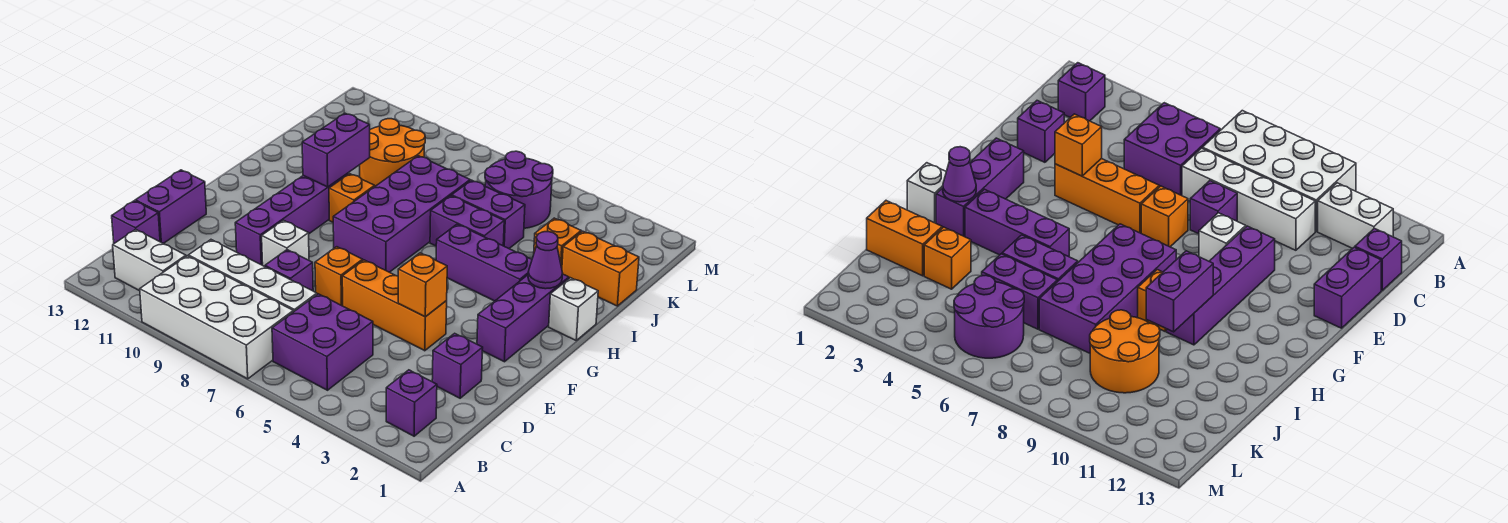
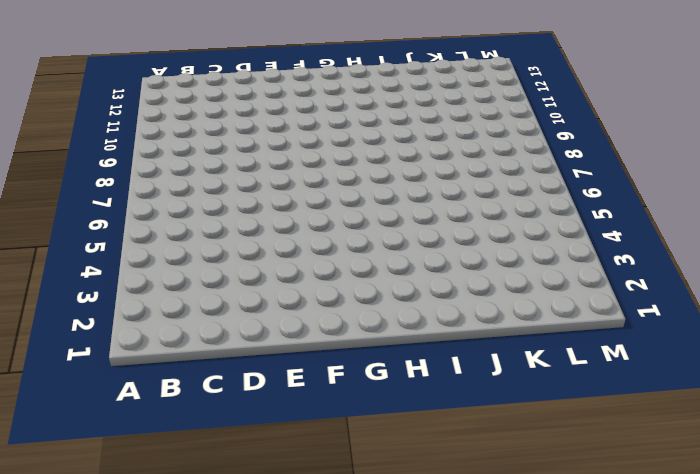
none -> white 2x4 brick [140,256,293,379]
none -> purple 1x1 brick [386,370,437,436]
none -> purple 2x2 brick [272,294,373,390]

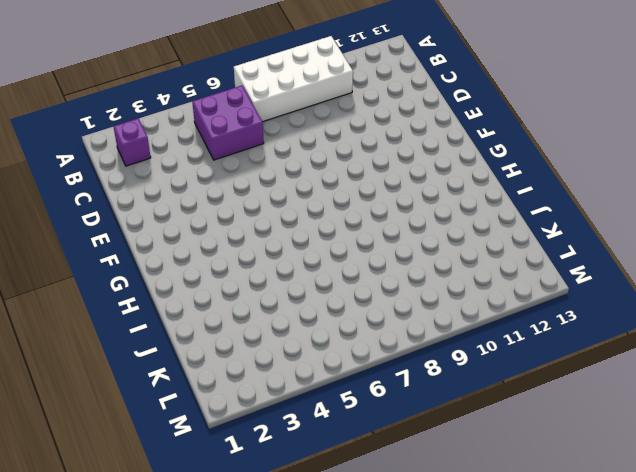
none -> white 1x2 brick [113,229,186,291]
none -> white 1x4 brick [188,240,317,312]
none -> purple 1x1 brick [112,201,160,243]

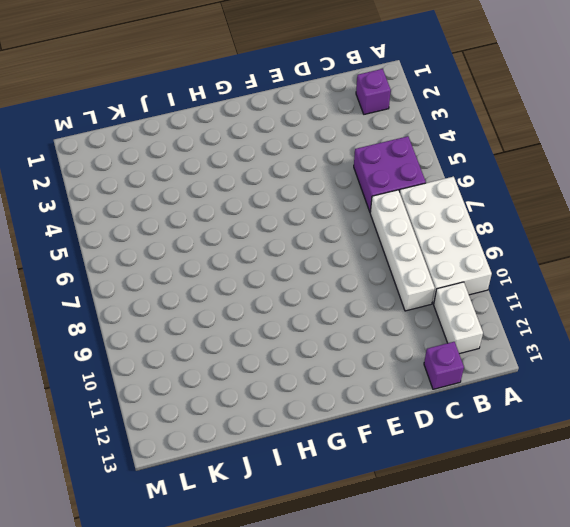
none -> purple 1x1 brick [432,333,483,398]
none -> purple 1x1 brick [265,250,313,291]
none -> purple 1x2 brick [136,170,206,243]

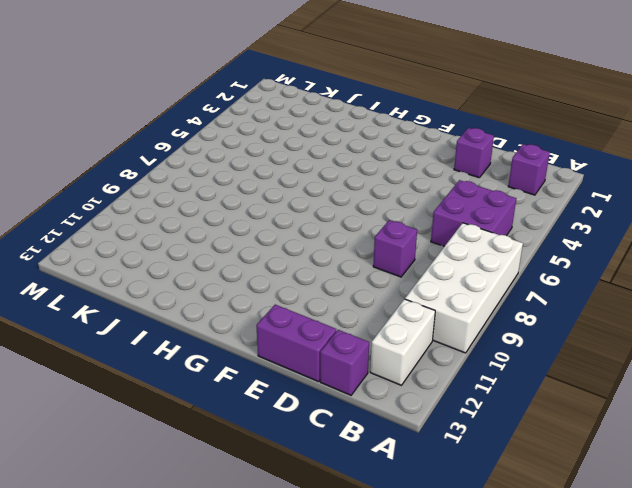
none -> white 1x4 brick [188,240,317,312]
none -> orange 1x3 brick [342,260,447,351]
none -> orange 1x1 brick [315,247,363,306]

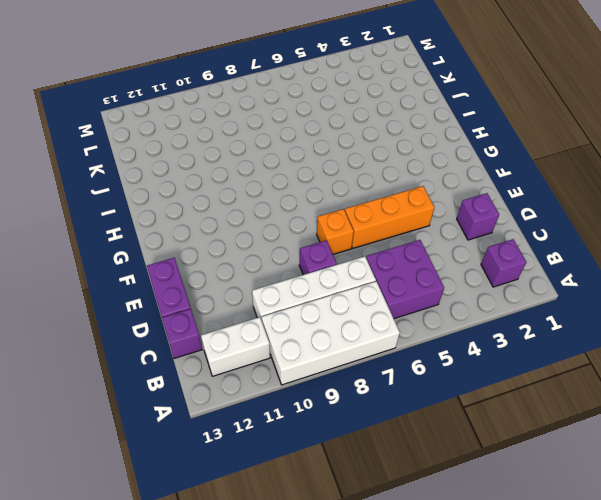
none -> white 1x1 brick [262,220,309,267]
none -> purple 1x4 brick [235,173,348,265]
none -> purple 1x3 brick [477,274,569,362]

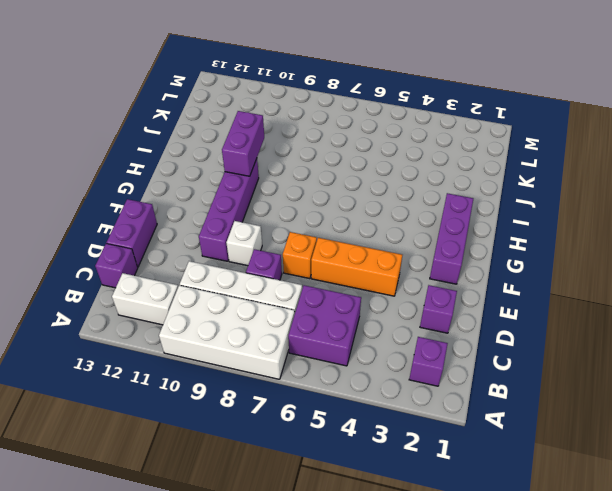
none -> purple 2x4 brick [333,156,470,272]
none -> white 1x1 brick [549,278,598,340]
none -> purple 1x3 brick [436,224,532,301]

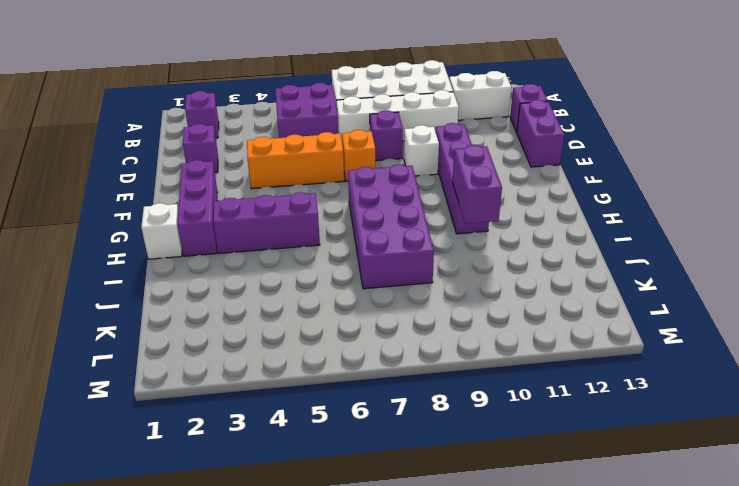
none -> orange 1x1 brick [329,174,375,222]
none -> purple 1x2 brick [430,196,504,246]
none -> orange 1x2 brick [562,231,639,306]

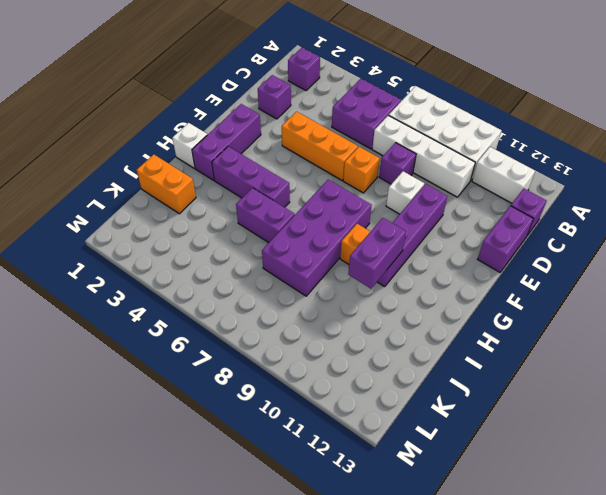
none -> orange 1x1 brick [534,218,581,268]
none -> purple 1x2 brick [452,180,525,248]
none -> orange 2x2 round brick [360,119,425,186]

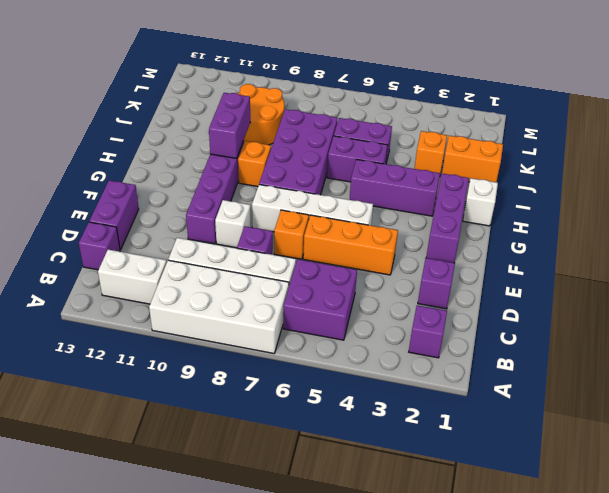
white 1x4 brick [252,185,373,232] -> none
none -> purple 2x2 round brick [485,151,553,228]
none -> orange 1x1 brick [398,253,447,317]
none -> purple 1x1 cone [528,232,563,289]

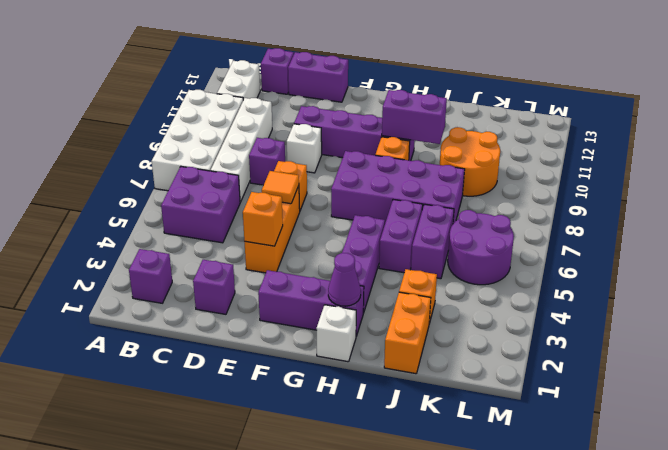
orange 1x1 tile [262,171,299,204] -> none

